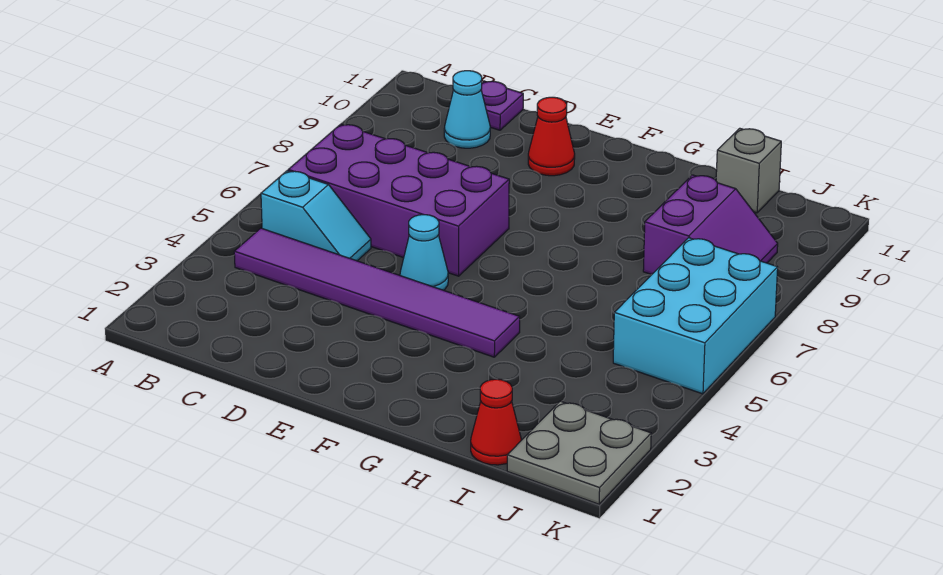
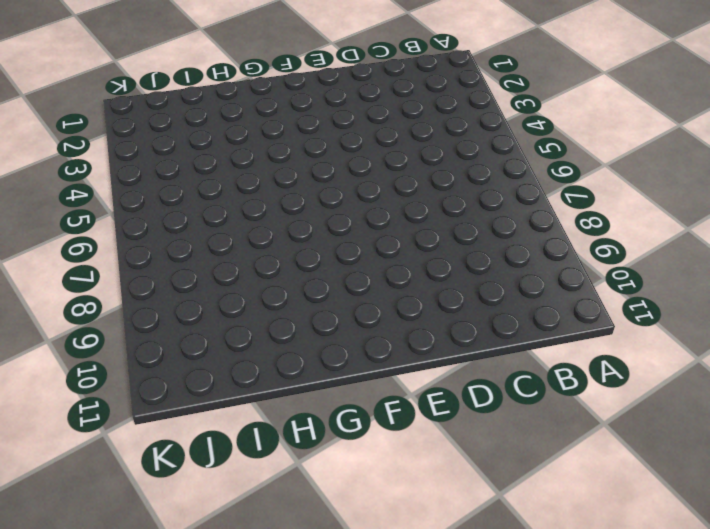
none -> purple 1x6 tile [234,228,520,357]
none -> cyan 1x2 slope [261,171,371,261]
none -> purple 2x4 brick [288,124,509,276]

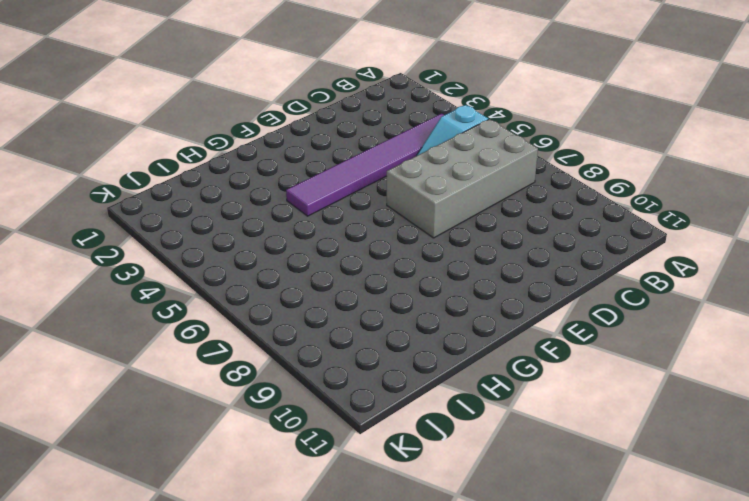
grey 2x4 brick [387,119,538,238] -> purple 2x4 brick [288,124,509,276]
none -> cyan 1x1 cone [444,71,490,148]
none -> purple 1x1 plate [481,81,523,130]
none -> cyan 1x1 cone [400,215,448,290]

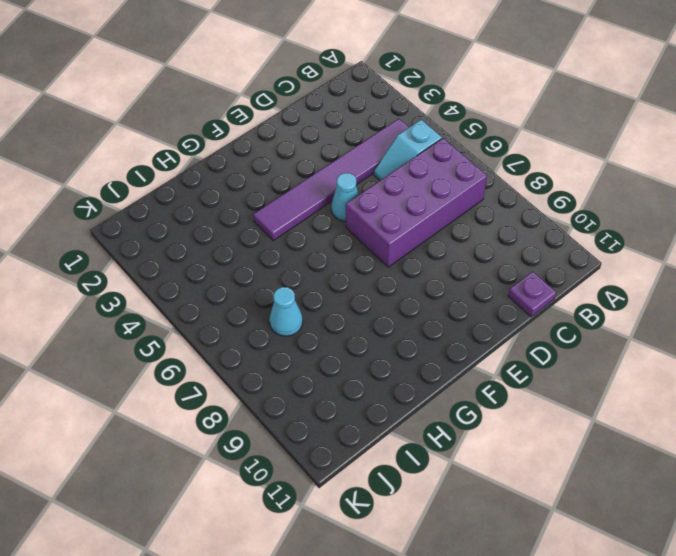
cyan 1x1 cone [269,287,303,336] -> cyan 1x1 cone moved to [444,71,490,148]
none -> red 1x1 cone [528,97,575,176]
none -> red 1x1 cone [471,379,521,465]
none -> purple 2x2 slope [643,175,778,275]

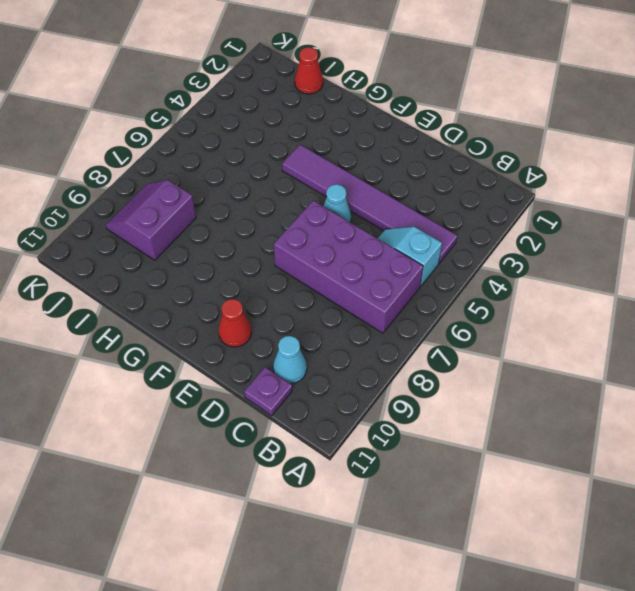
none -> grey 1x1 brick [716,128,781,213]
none -> grey 2x2 plate [507,401,651,504]
none -> cyan 2x3 brick [613,238,778,394]

